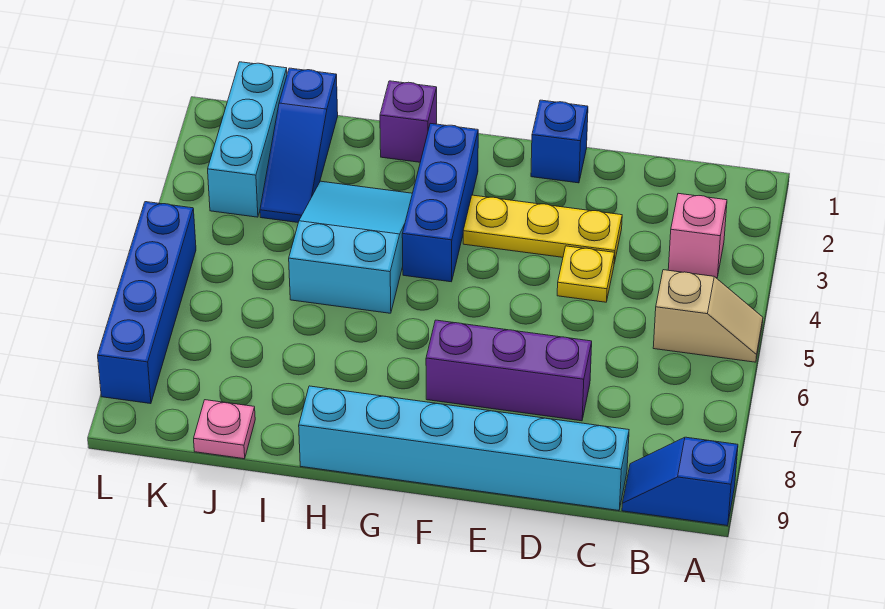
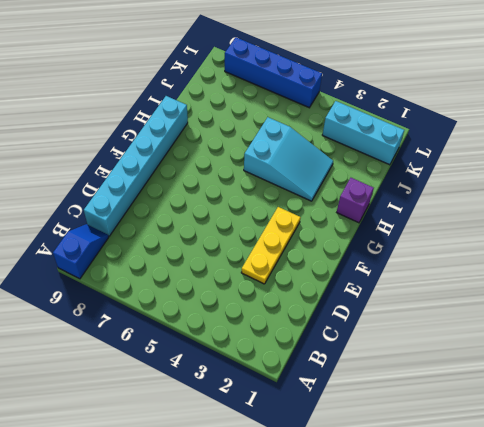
none -> tan 1x2 slope [653,270,763,362]
none -> pink 1x1 brick [668,193,727,278]
none -> yellow 1x1 plate [557,246,615,302]

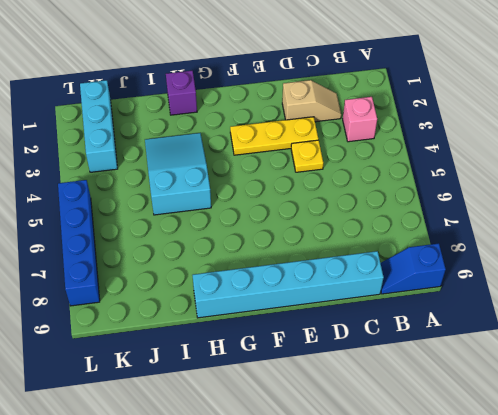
tan 1x2 slope [282,80,341,122] -> tan 1x2 slope moved to [653,270,763,362]
none -> purple 1x3 brick [426,320,592,421]
none -> blue 1x1 brick [531,100,588,183]
none -> blue 1x3 brick [402,123,478,282]

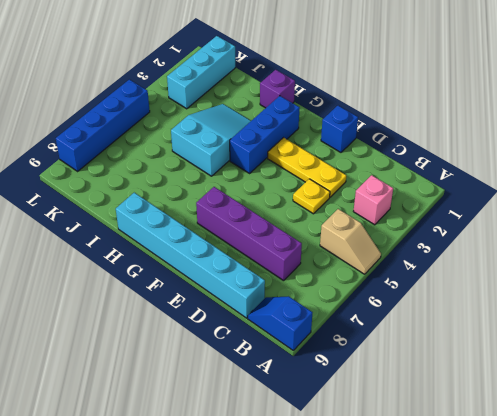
purple 1x4 brick [196,187,302,281] -> purple 1x3 brick [426,320,592,421]
none -> blue 1x3 slope [260,68,338,222]
none -> pink 1x1 plate [194,400,255,459]

